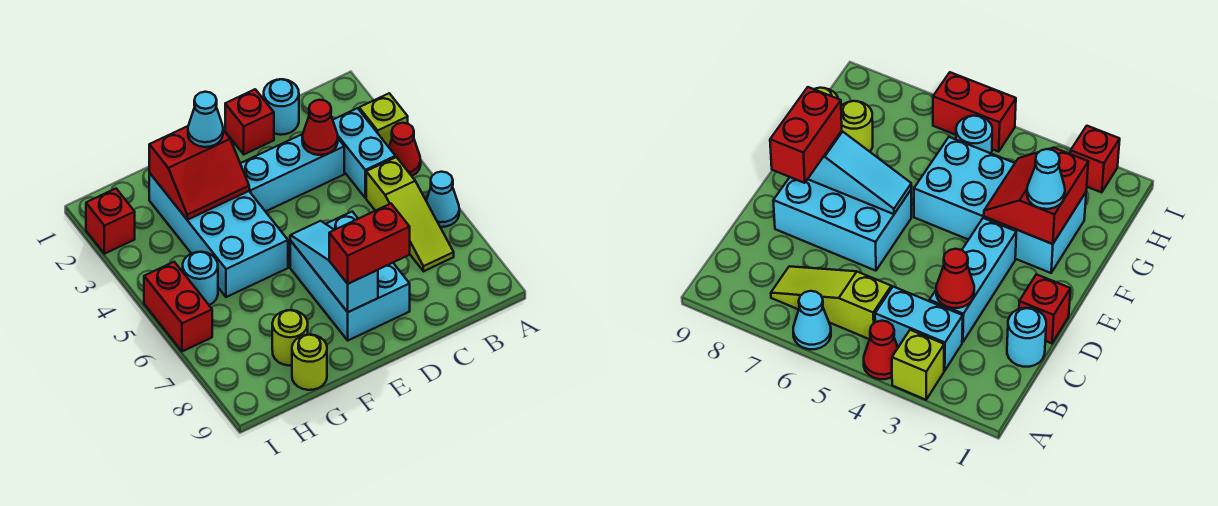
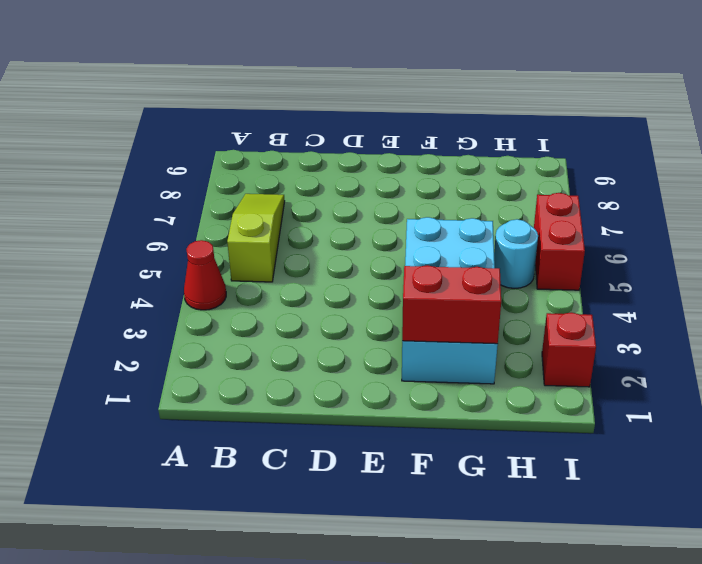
none -> lime 1x1 brick [359,93,408,147]
none -> cyan 1x1 cone [426,172,459,227]
none -> cyan 1x2 brick [333,108,396,198]

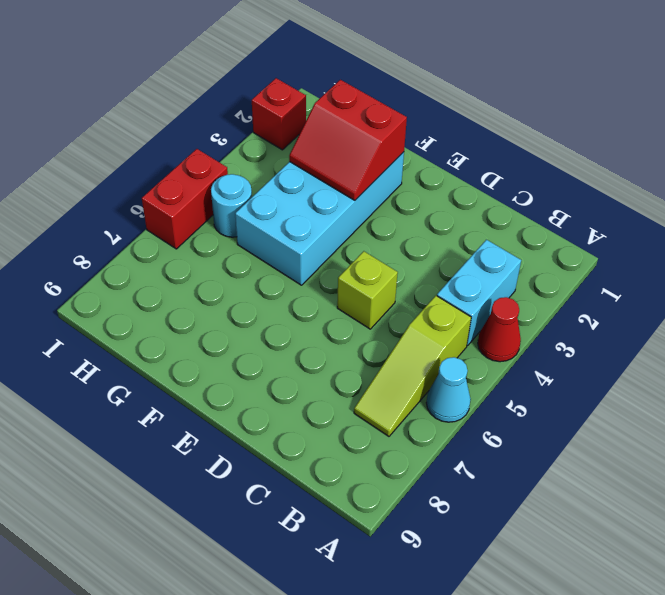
lime 1x1 brick [337,251,398,329] -> lime 1x1 brick moved to [359,93,408,147]
none -> cyan 1x1 round brick [264,79,299,135]
none -> cyan 1x3 brick [240,134,344,212]
none -> red 1x1 brick [225,89,274,154]

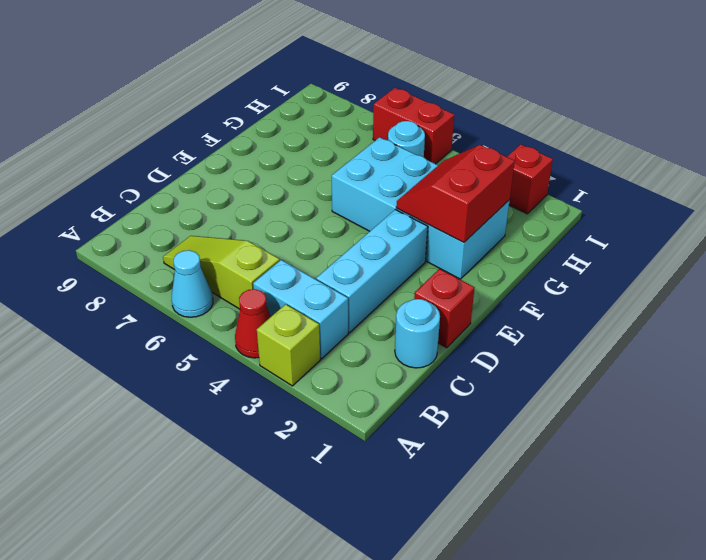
none -> cyan 2x3 brick [290,212,410,340]
none -> lime 1x1 round brick [272,310,308,365]
none -> lime 1x1 round brick [292,335,327,390]

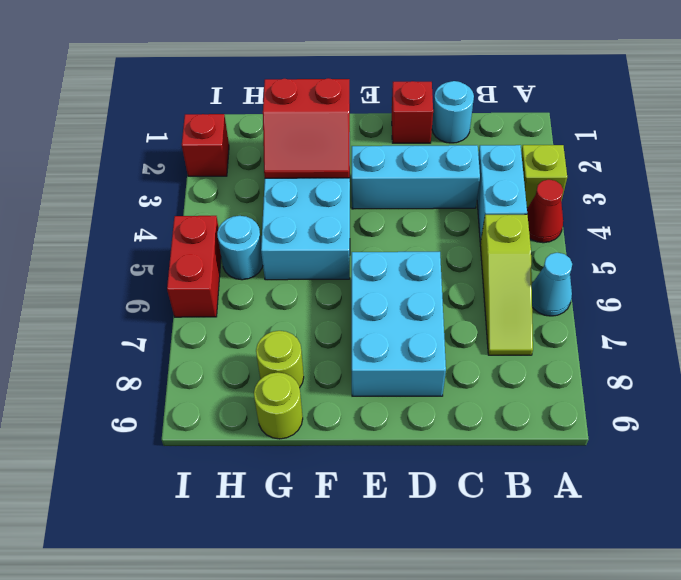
none -> red 1x1 cone [302,100,338,155]
none -> cyan 1x3 slope [290,221,378,312]
none -> red 1x2 brick [329,204,410,284]

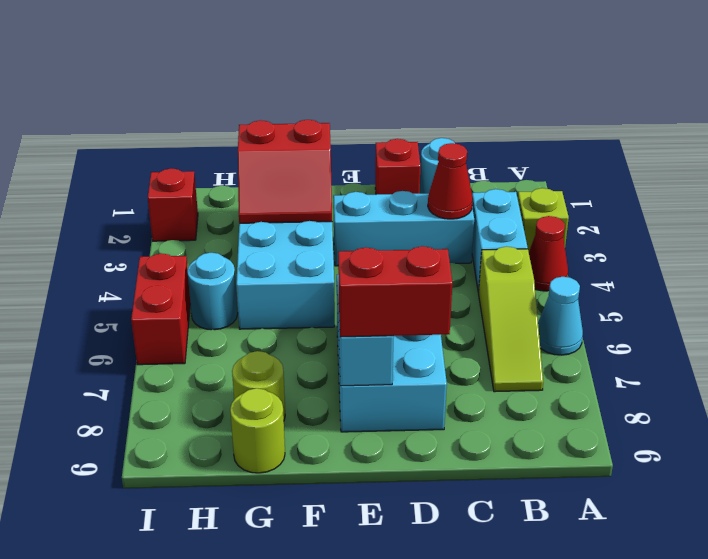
none -> cyan 1x1 cone [188,92,223,147]

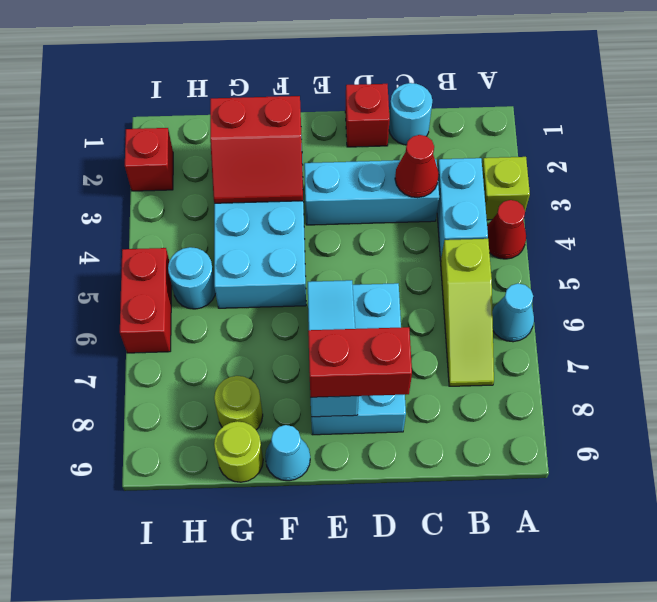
cyan 1x1 cone [265,425,310,481] -> cyan 1x1 cone moved to [188,92,223,147]

